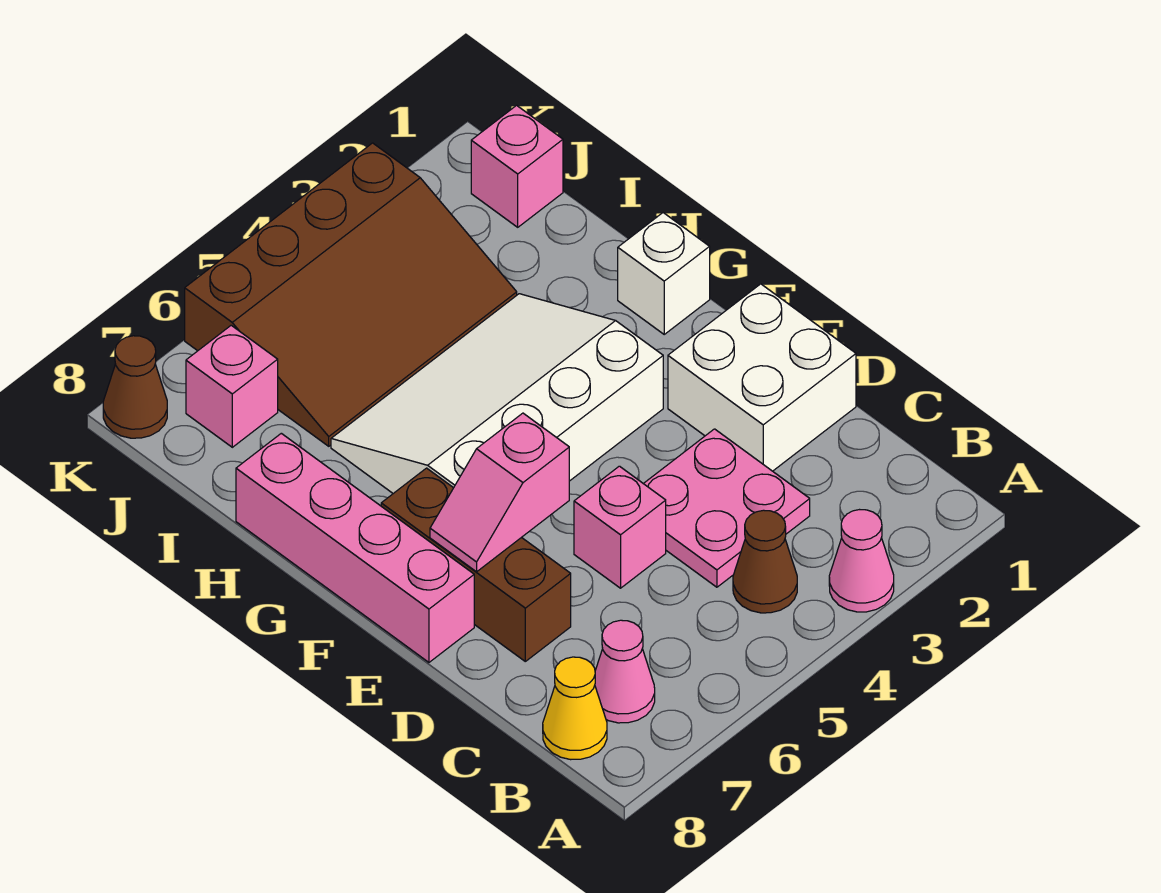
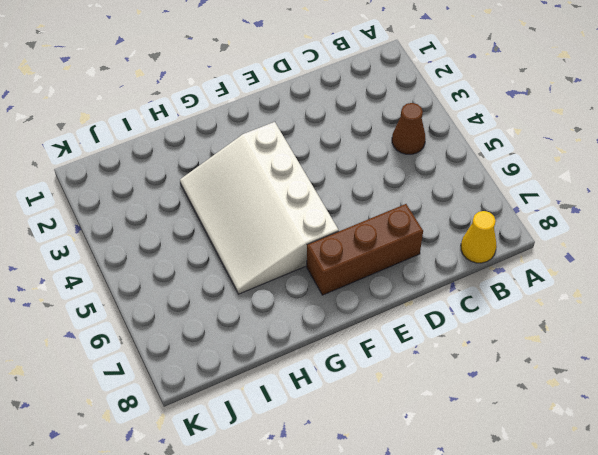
none -> pink 1x1 cone [829,510,894,612]
none -> pink 1x1 cone [595,620,655,723]
none -> pink 2x2 plate [644,429,810,587]

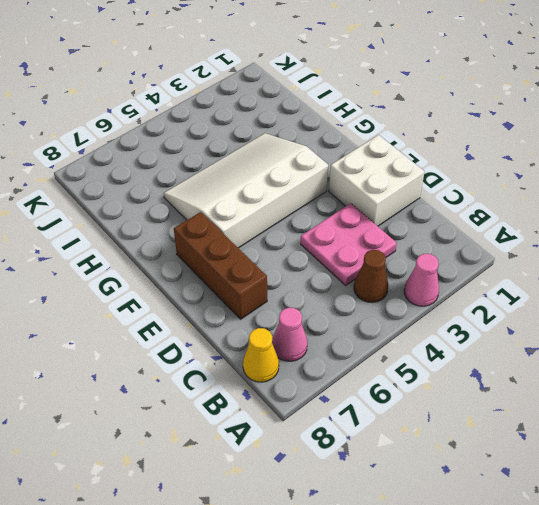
none -> pink 1x1 brick [574,466,666,588]
none -> pink 1x4 brick [236,433,474,662]
none -> white 1x1 brick [618,213,710,334]

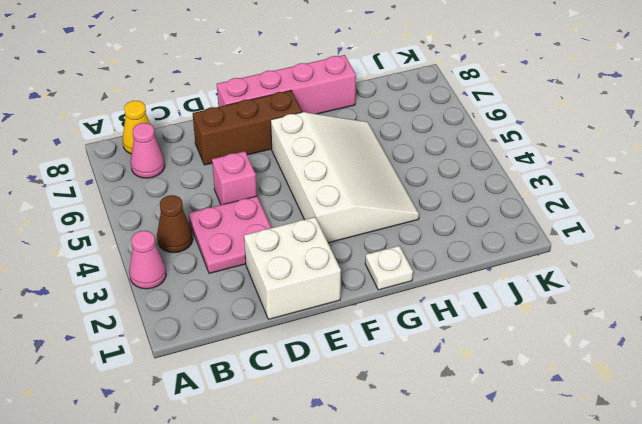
white 1x1 plate [365,246,413,290] -> white 1x1 brick [618,213,710,334]
none -> brown 3x4 slope [185,143,517,446]
none -> pink 1x1 brick [471,105,563,227]
none -> pink 1x1 brick [186,325,278,447]

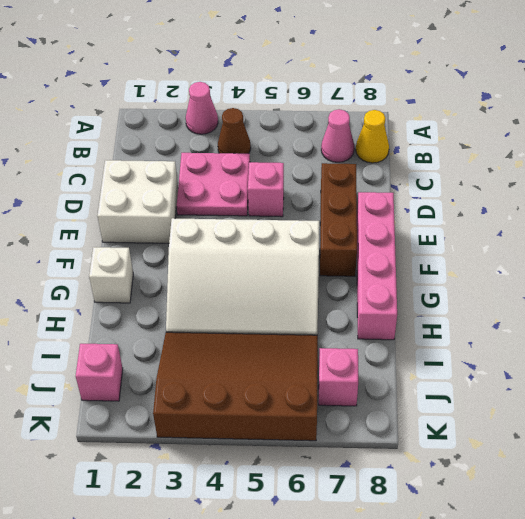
none -> brown 1x1 cone [103,336,167,438]
none -> pink 1x2 slope [430,413,569,572]

